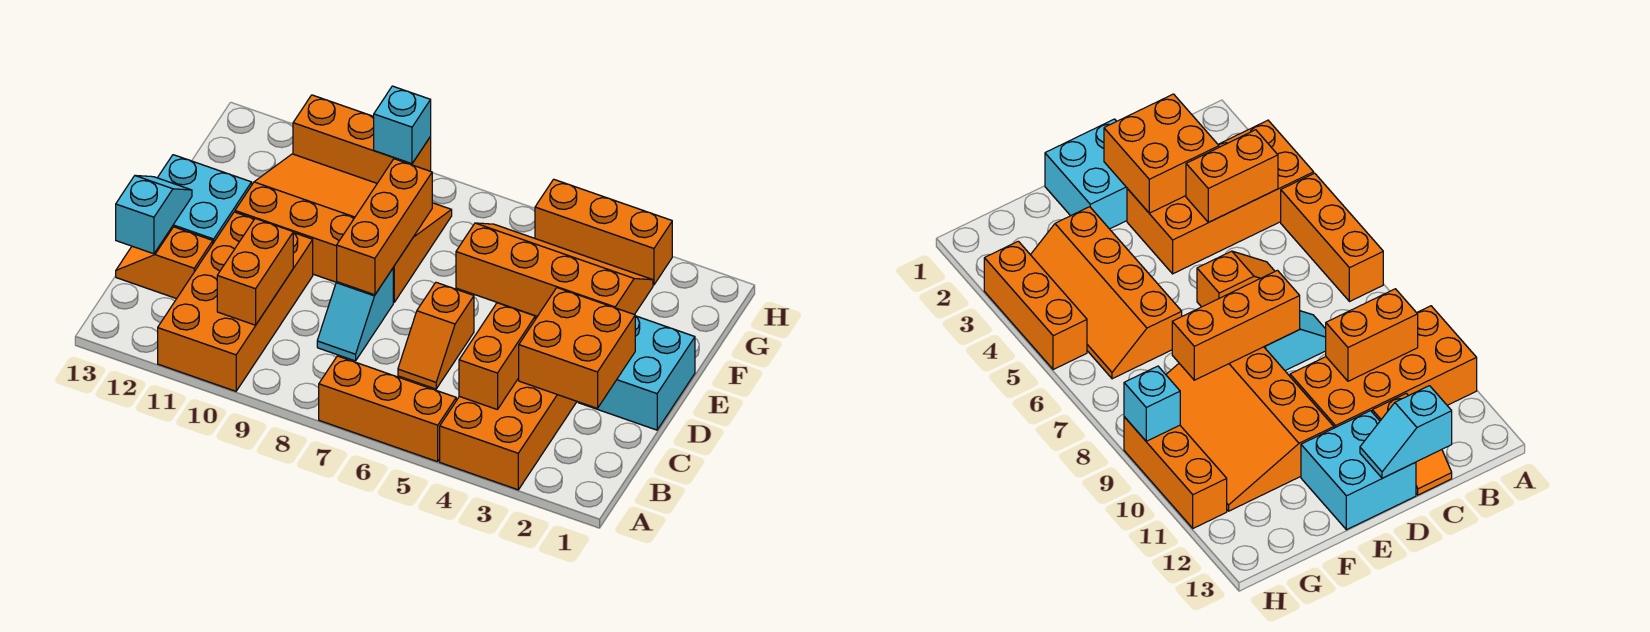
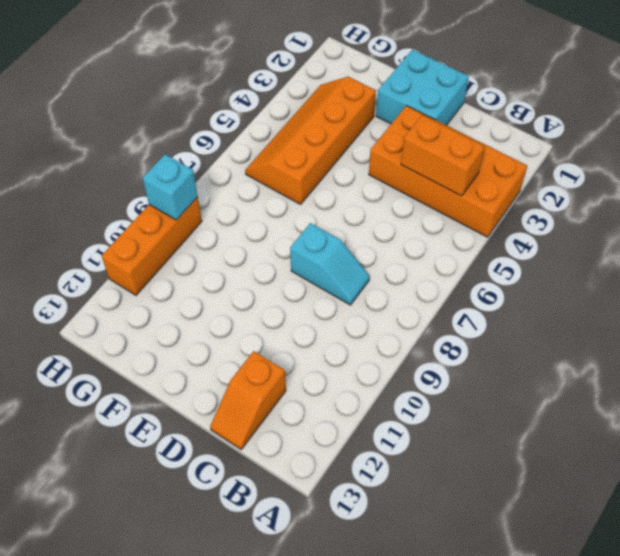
none -> orange 1x3 brick [319,356,456,462]
none -> orange 2x4 brick [158,212,313,391]
none -> orange 1x2 slope [398,282,474,389]

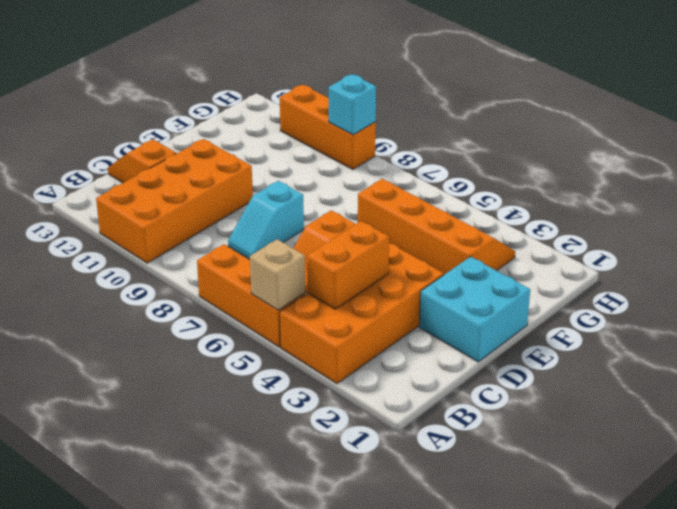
tan 1x1 brick [250,239,305,310] -> none
none -> cyan 2x2 brick [158,155,252,243]
none -> orange 3x4 slope [235,154,452,302]
none -> orange 1x3 brick [535,179,672,285]

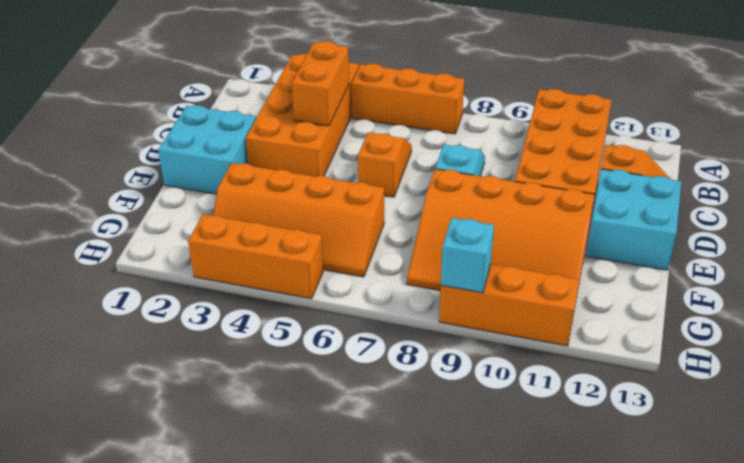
none -> orange 1x2 brick [217,218,293,325]
none -> orange 2x2 brick [519,288,635,408]
none -> cyan 1x2 slope [116,175,192,254]

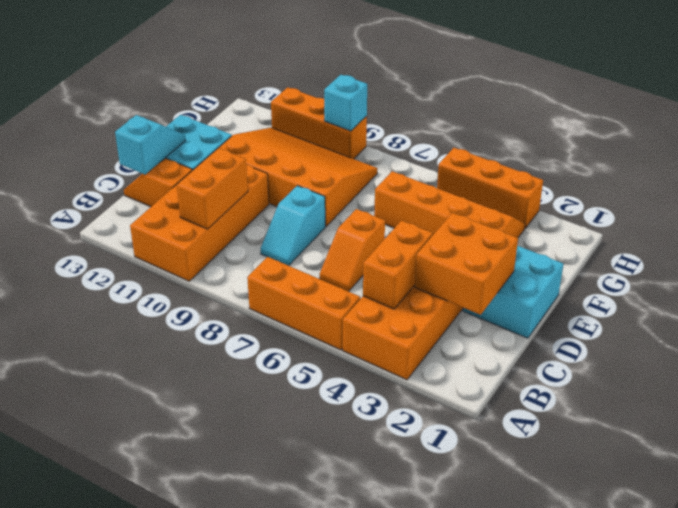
none -> orange 1x3 brick [337,159,432,295]

